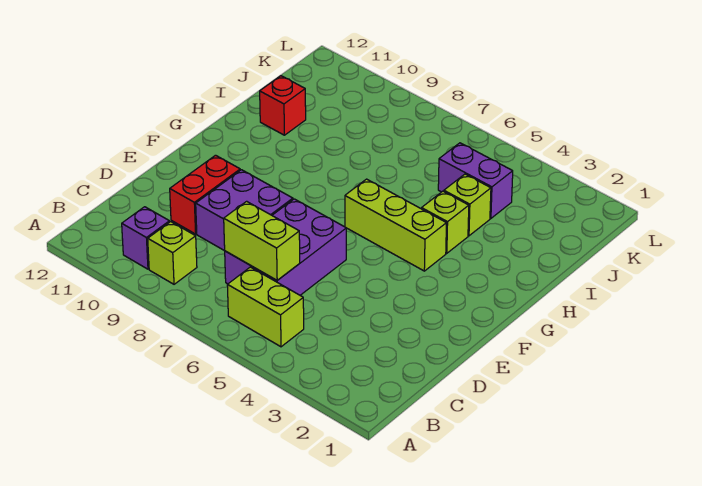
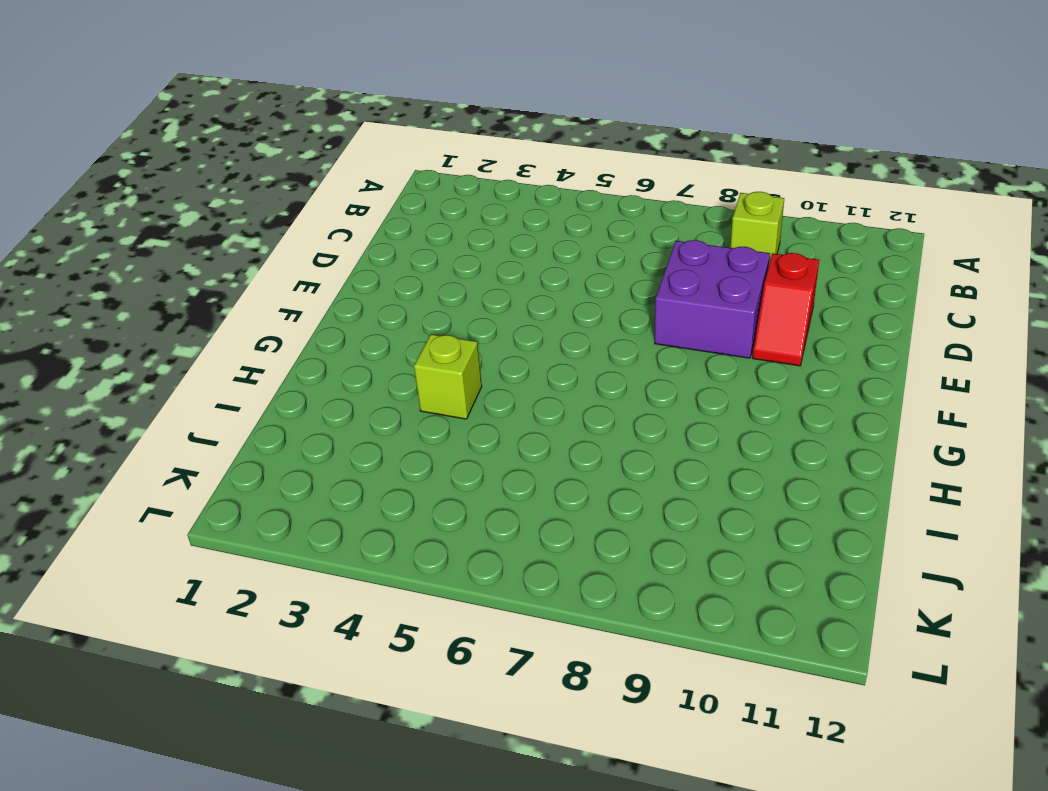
red 1x2 slope [753,253,819,366] -> red 1x2 brick [170,155,240,234]
none -> lime 1x2 brick [227,267,304,347]
none -> purple 1x1 brick [122,207,169,269]
none -> purple 2x3 brick [225,199,346,295]

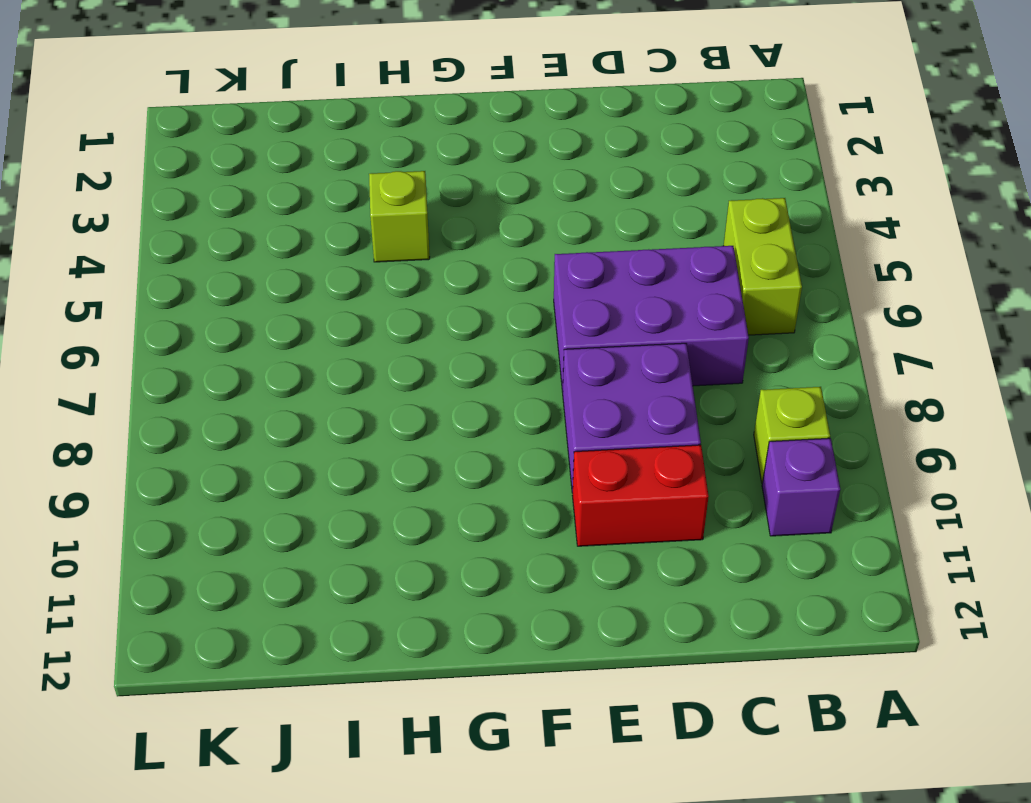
none -> lime 1x3 brick [345,179,446,271]
none -> lime 1x1 brick [444,174,491,236]
none -> red 1x1 brick [260,76,306,135]

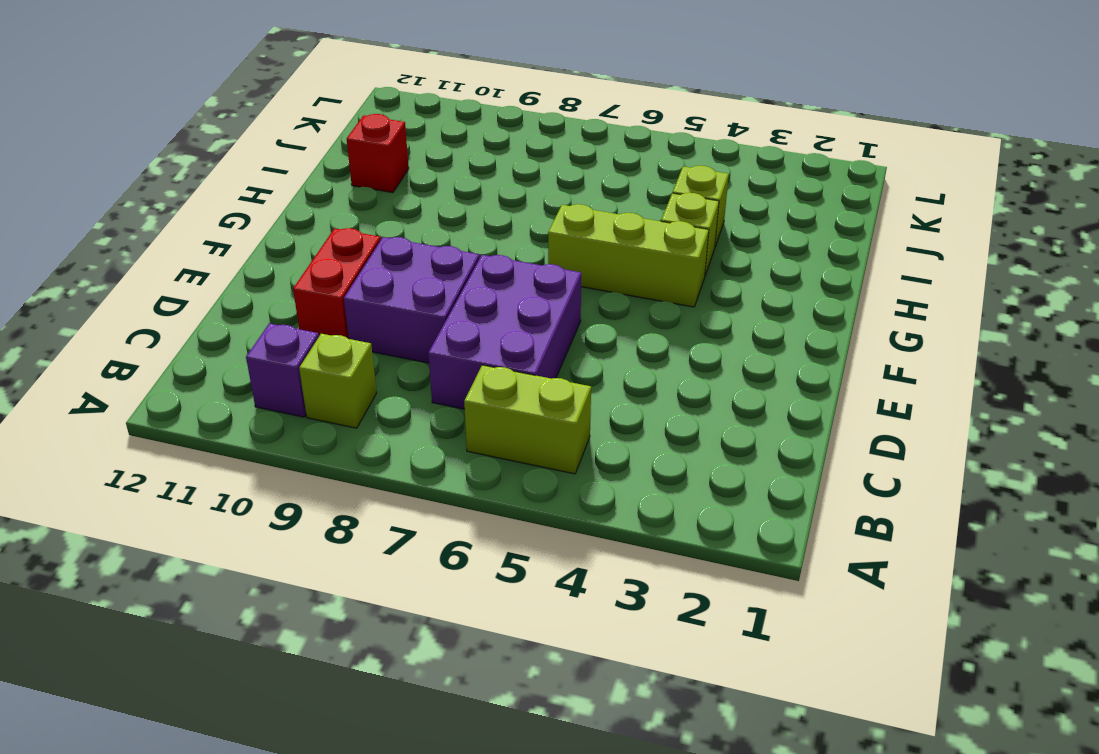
none -> purple 1x2 brick [438,143,513,218]
none -> lime 1x2 brick [224,201,300,280]

